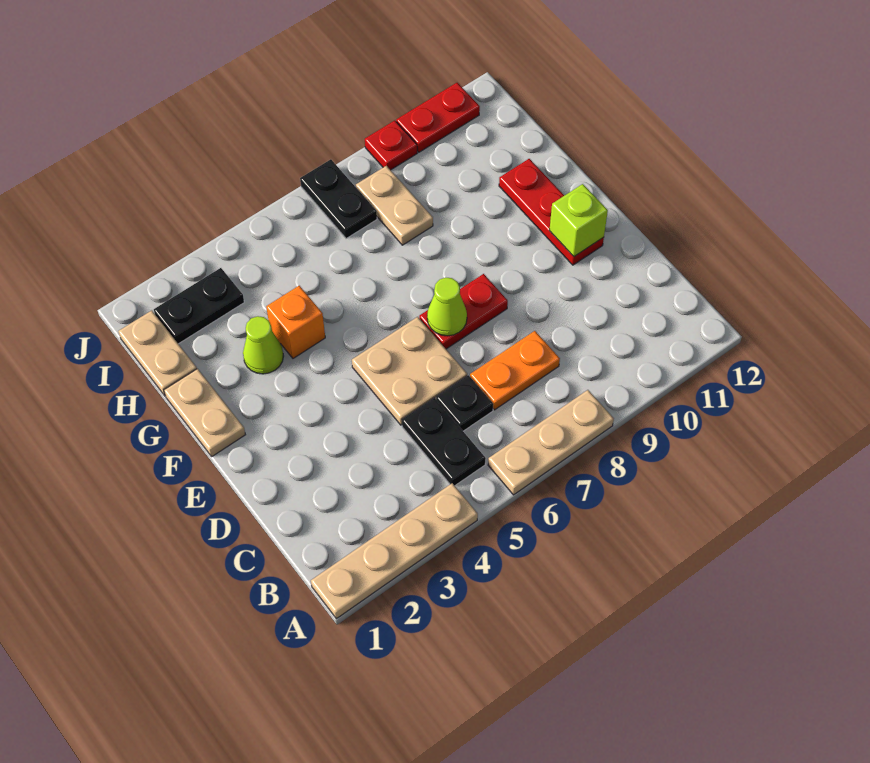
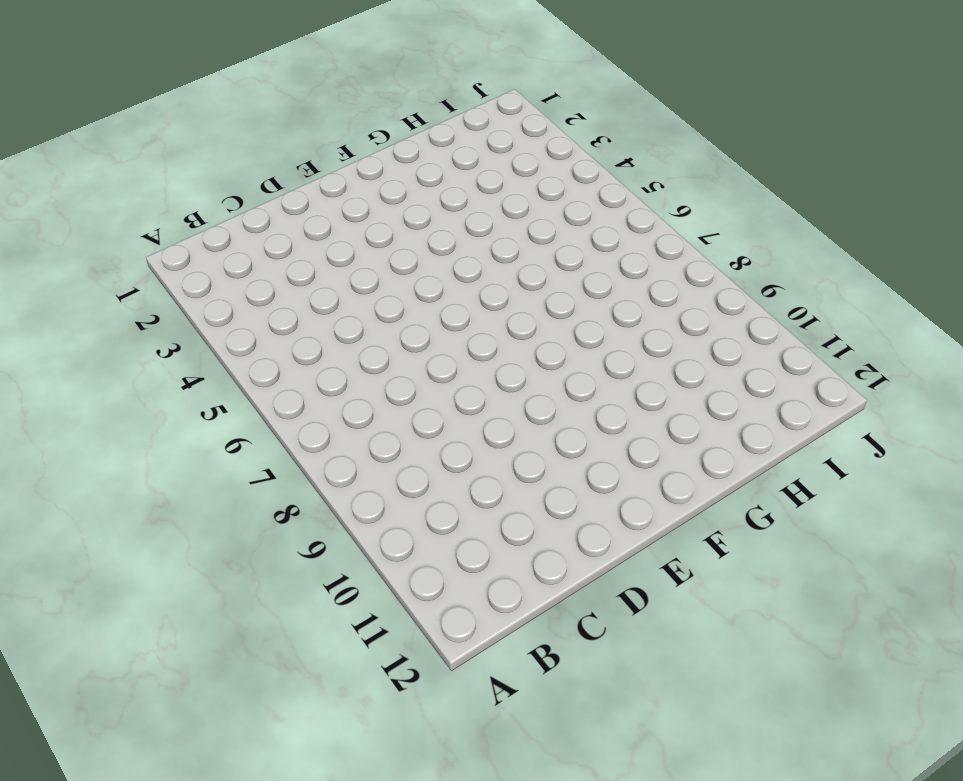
none -> tan 1x4 plate [311,483,478,619]
none -> tan 1x3 plate [488,390,614,495]
none -> black 1x2 plate [402,398,486,486]

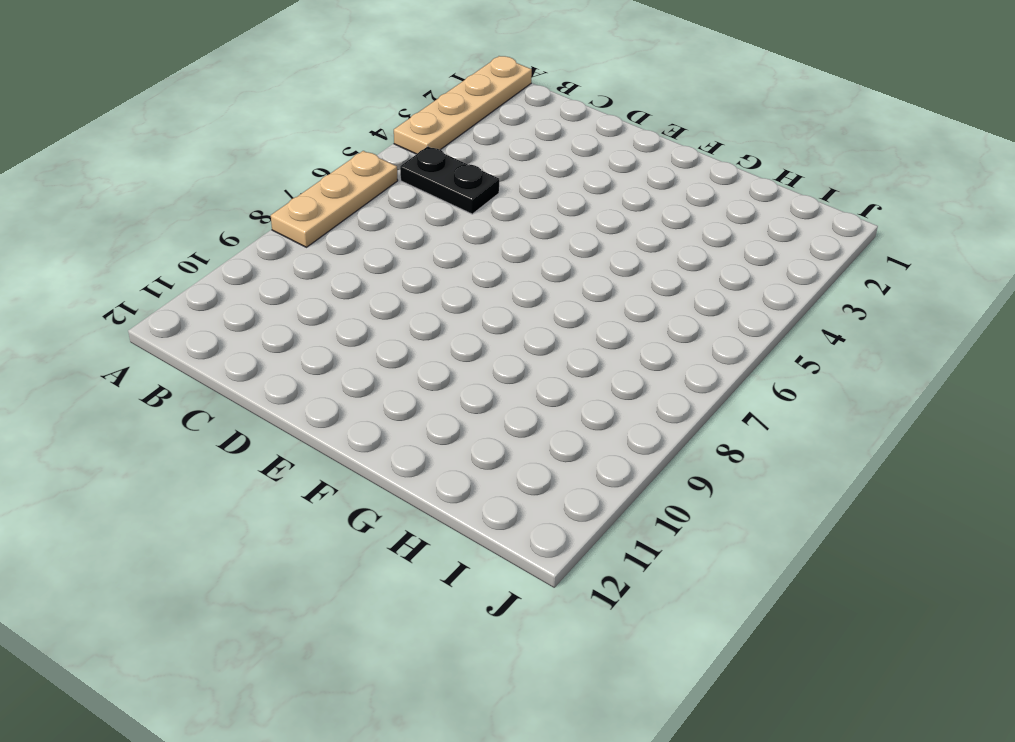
none -> black 1x1 plate [436,375,493,431]
none -> orange 1x2 plate [470,331,560,410]
none -> tan 2x2 plate [352,317,467,425]

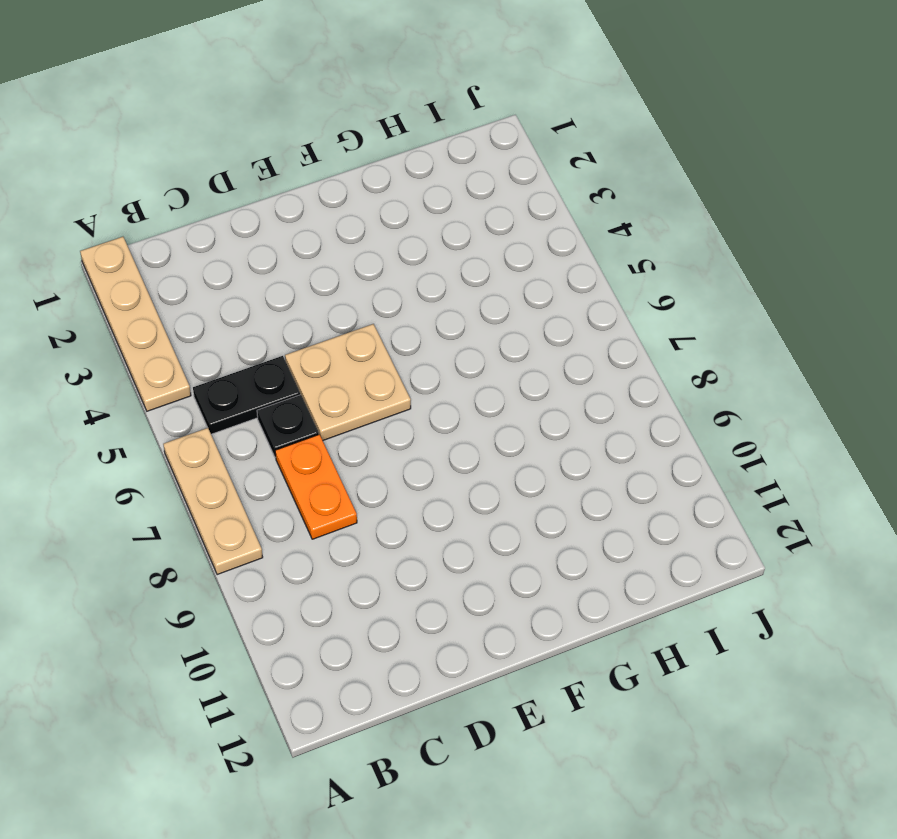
none -> red 1x2 plate [419,274,508,349]
none -> red 1x3 plate [499,159,604,265]
none -> tan 1x2 plate [164,369,245,456]

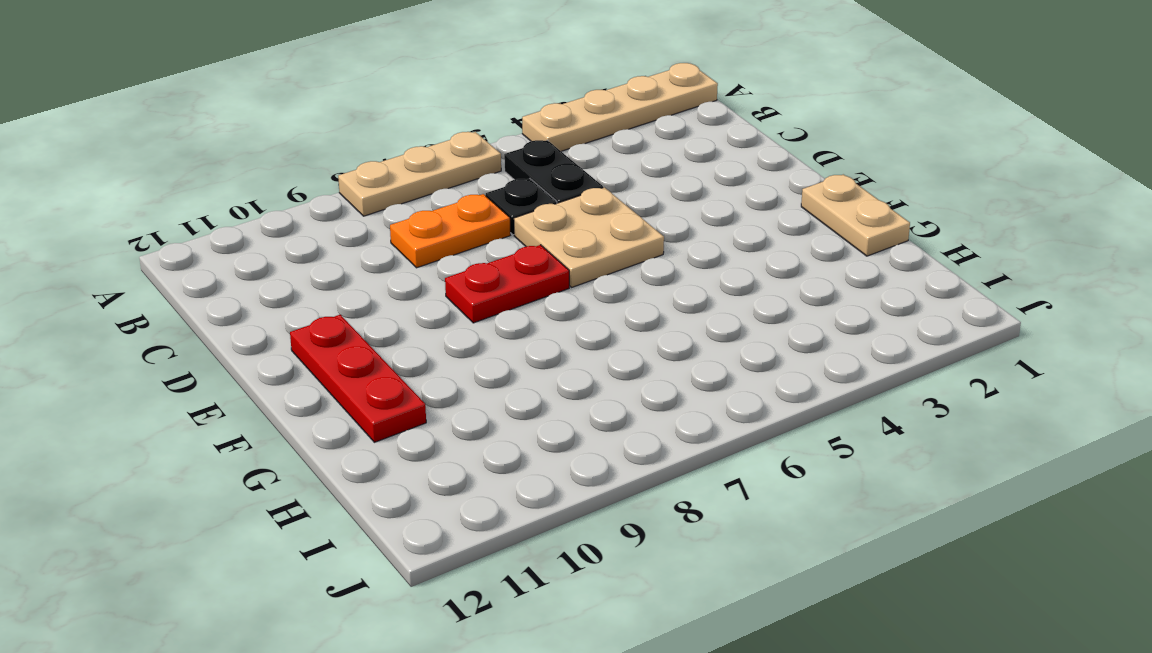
none -> lime 1x1 cone [243,316,283,374]
none -> orange 1x1 brick [266,286,325,358]
none -> tan 1x2 plate [118,310,197,396]

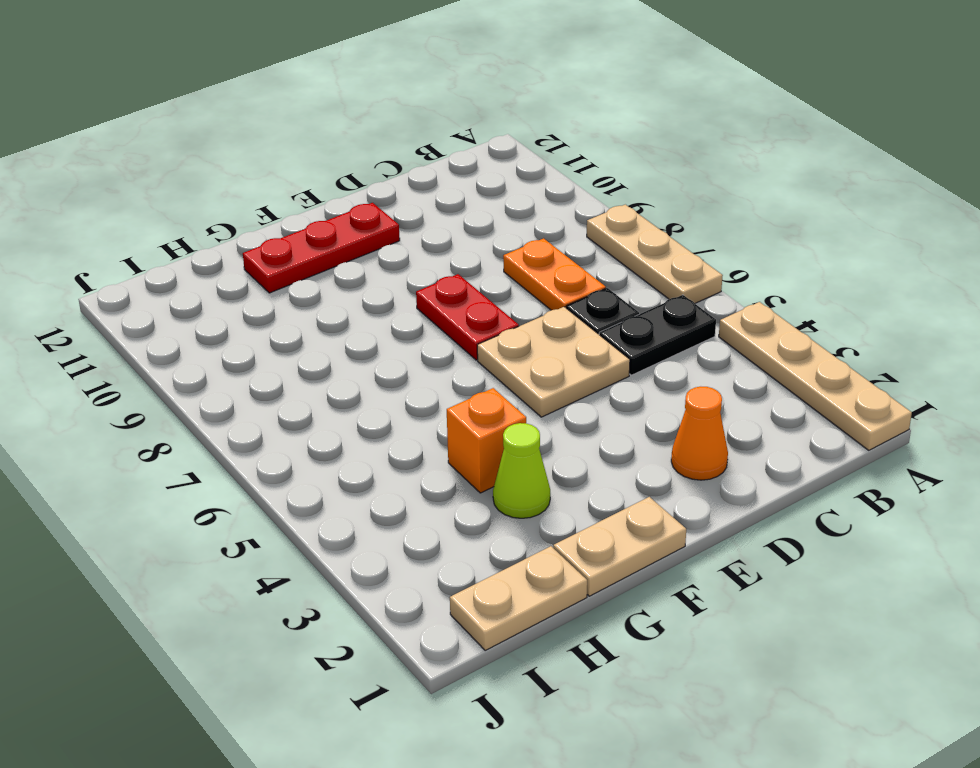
orange 1x1 cone [671,387,728,480] -> none
none -> tan 1x2 plate [356,166,433,245]
none -> black 1x2 plate [154,268,244,344]
none -> black 1x2 plate [300,159,377,239]

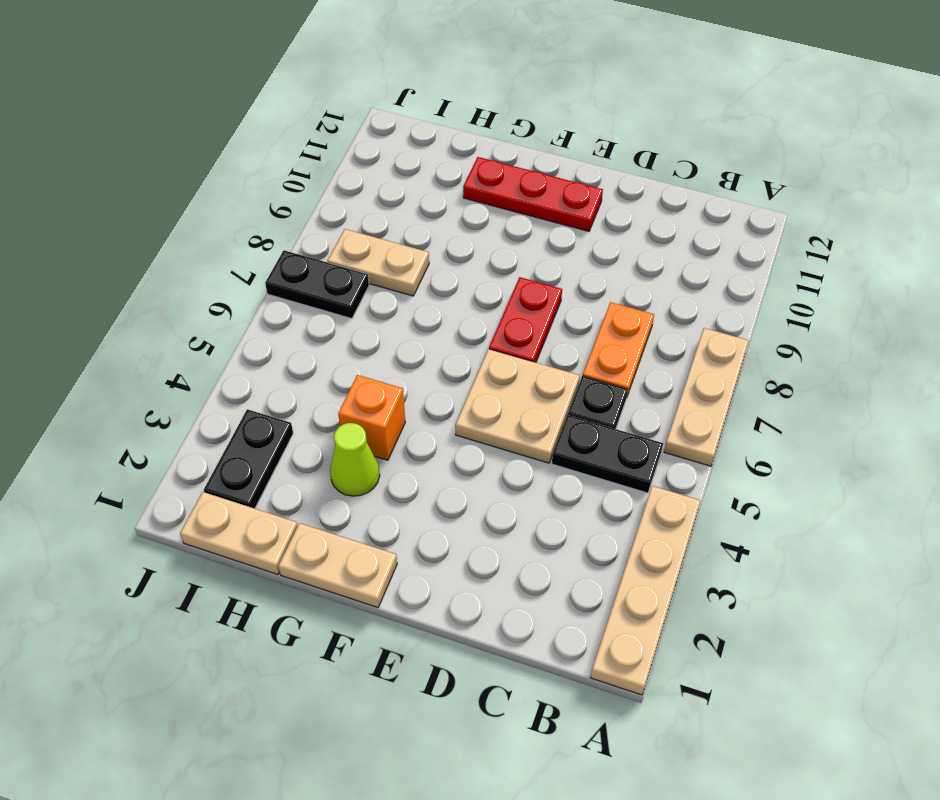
none -> red 1x1 plate [365,120,417,170]
none -> red 1x2 plate [396,83,480,152]
none -> lime 1x1 cone [427,278,467,336]

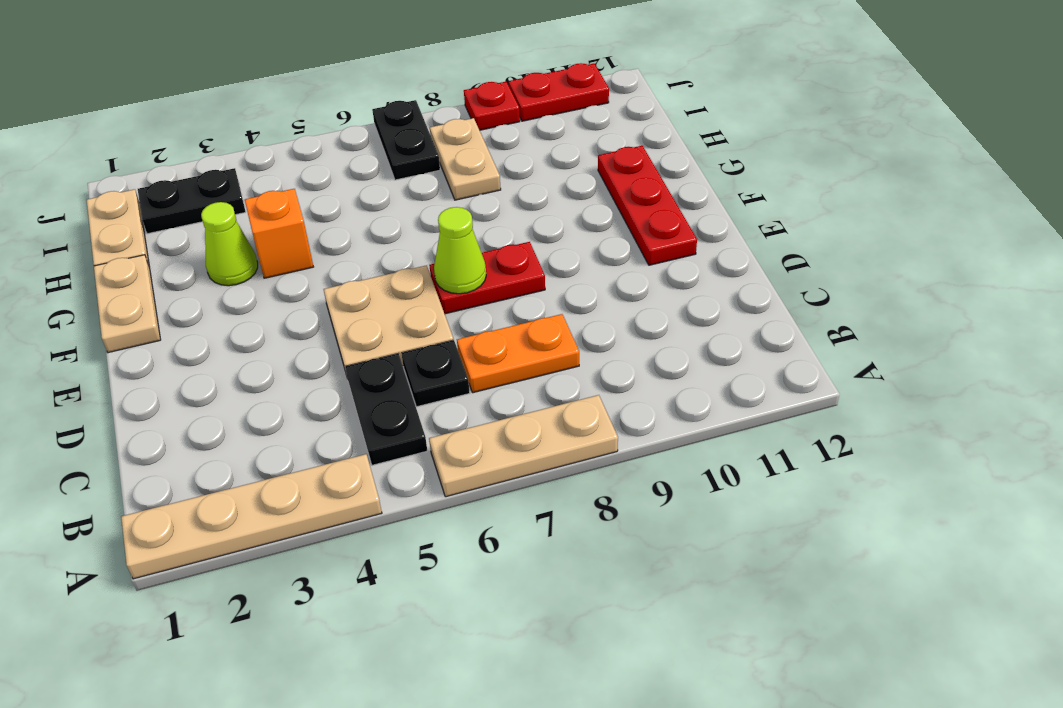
none -> lime 1x1 brick [549,184,608,256]

